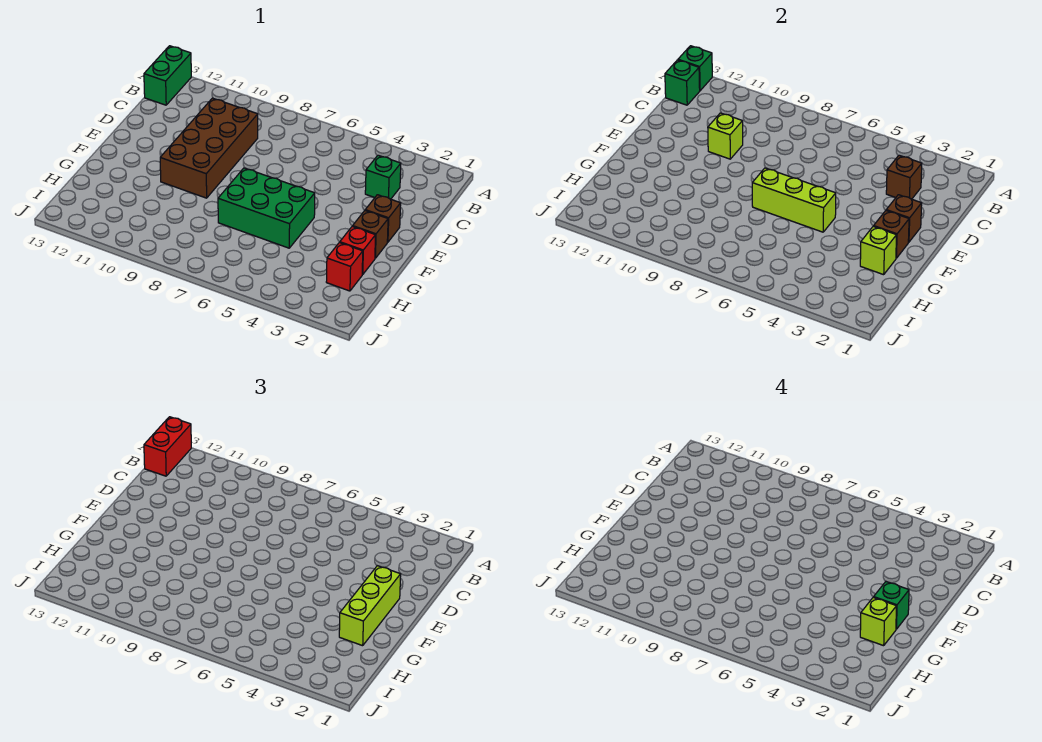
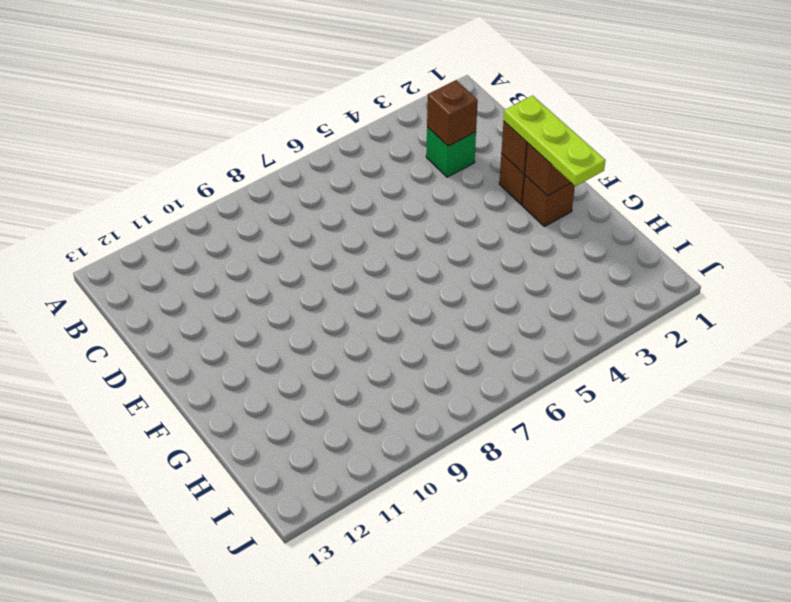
lime 1x3 plate [504,96,605,186] -> lime 1x3 brick [339,566,401,646]
none -> green 1x2 brick [144,46,191,105]
none -> brown 2x4 brick [160,98,258,198]
none -> green 2x3 brick [218,168,315,248]

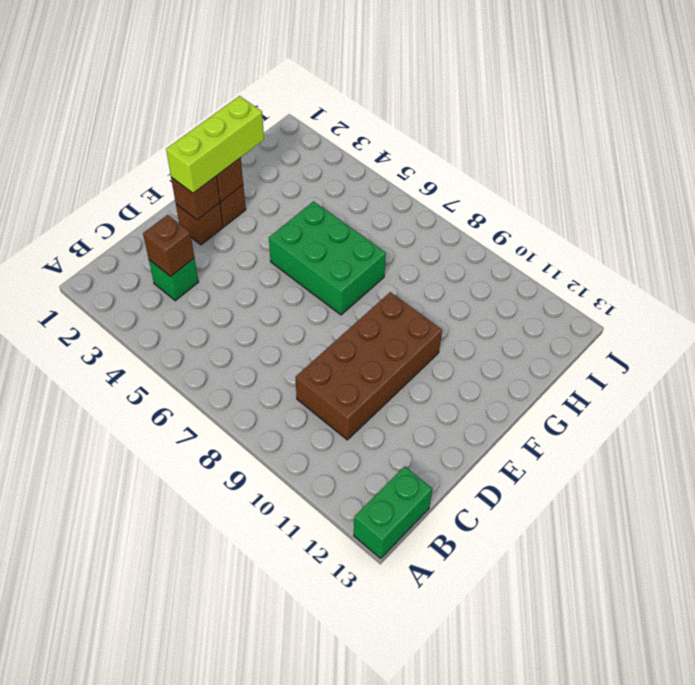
none -> red 1x1 brick [340,226,376,274]
none -> red 1x1 brick [326,243,363,291]
none -> green 1x1 brick [678,46,712,91]

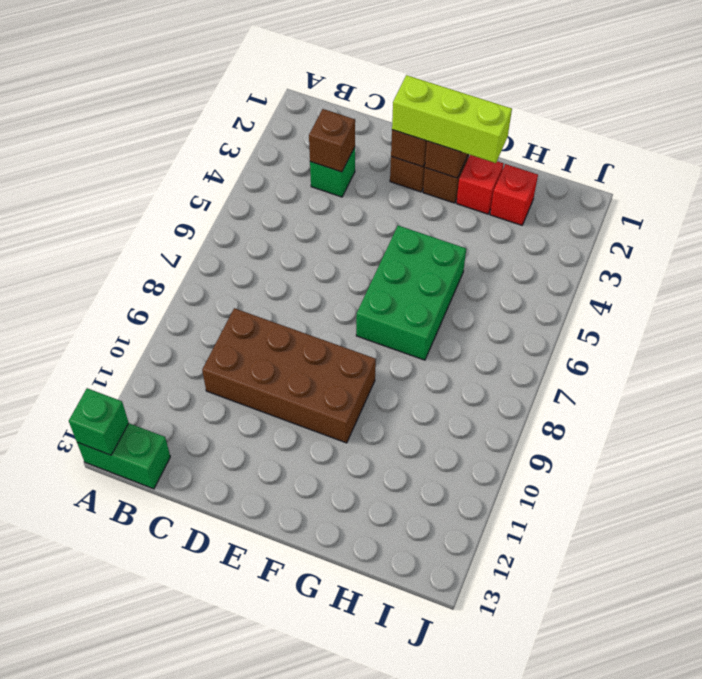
none -> green 1x1 brick [665,60,700,105]
none -> lime 1x1 brick [708,113,743,159]
none -> lime 1x3 brick [752,168,836,232]

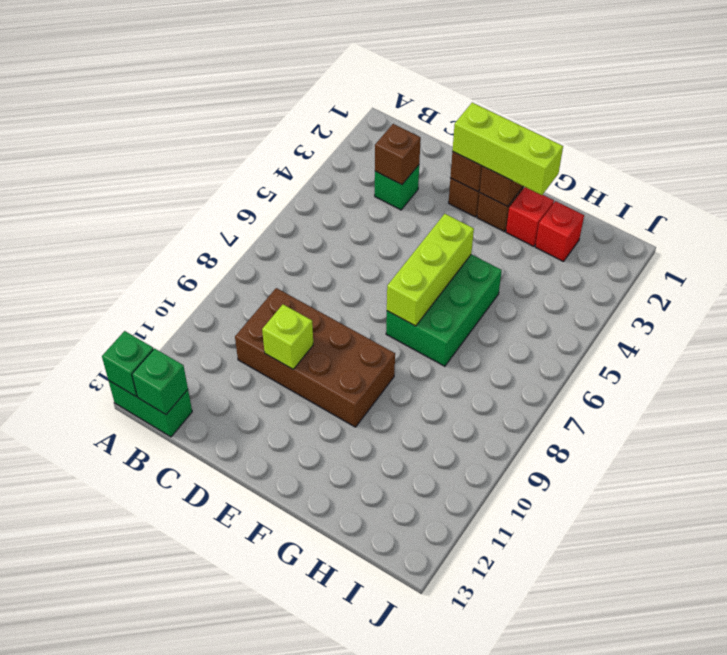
none -> lime 1x1 brick [860,226,897,275]
none -> red 1x2 brick [144,417,191,476]
none -> green 1x1 brick [874,582,909,629]

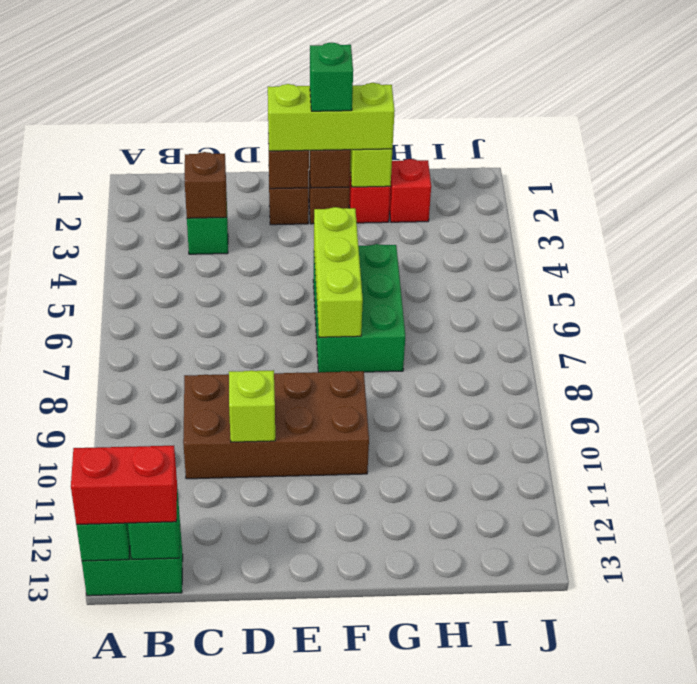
none -> lime 1x1 brick [860,597,897,646]

